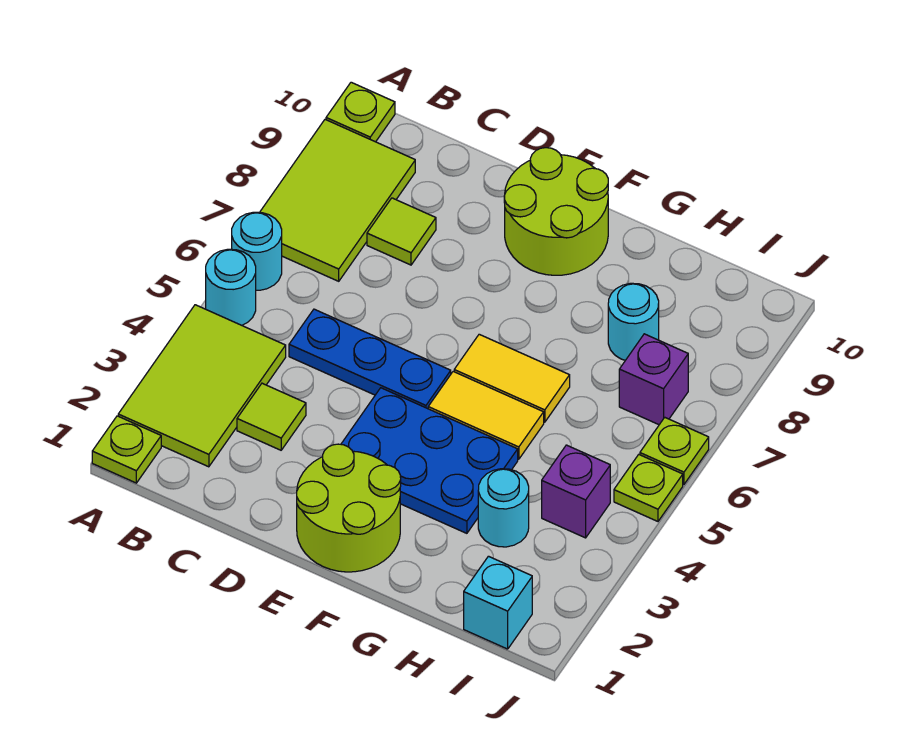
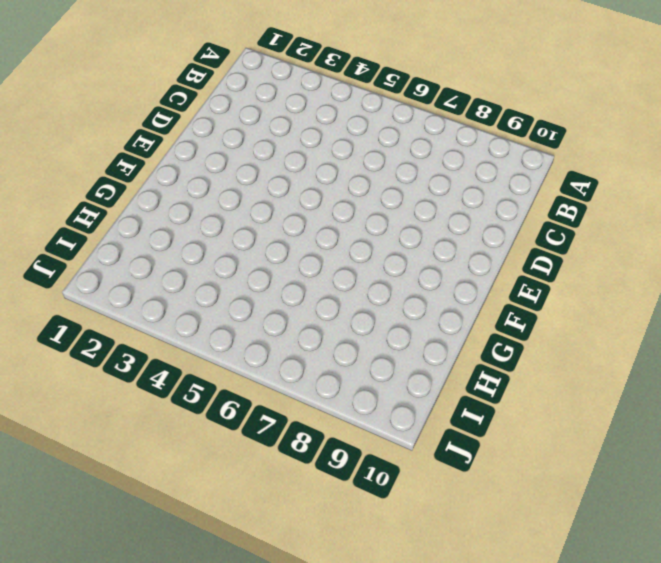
none -> lime 1x1 plate [92,416,161,483]
none -> lime 2x3 tile [118,305,286,467]
none -> cyan 1x1 round brick [206,249,256,325]

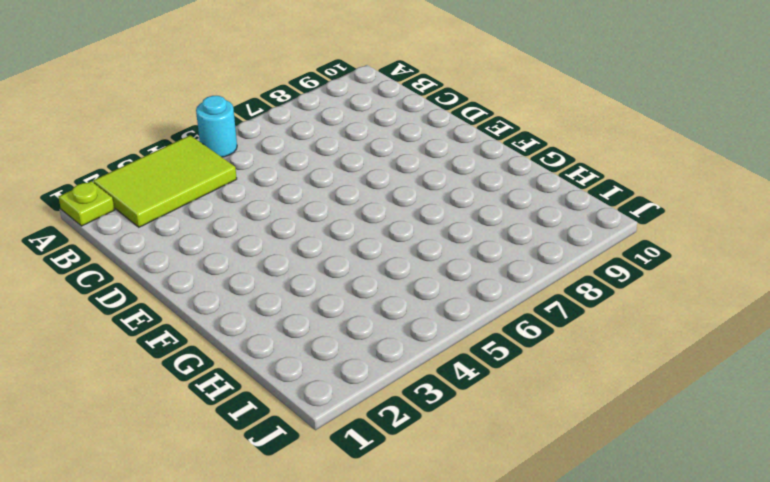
none -> cyan 1x1 round brick [232,212,282,290]
none -> lime 2x3 tile [260,120,415,281]
none -> lime 1x1 plate [326,82,395,142]

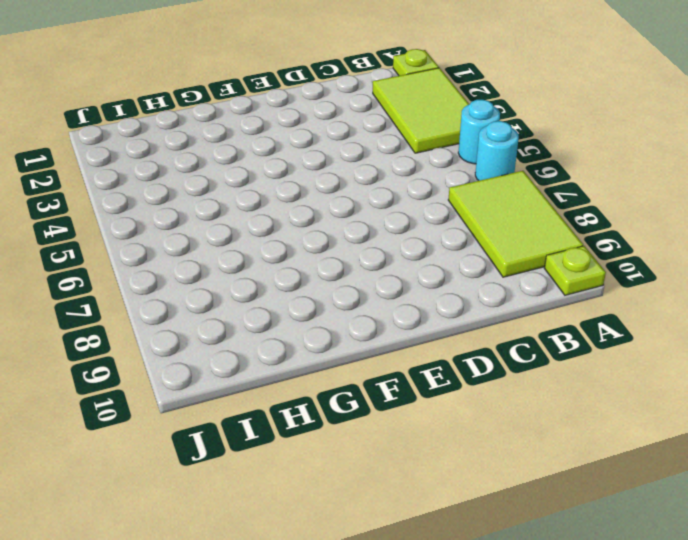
none -> lime 1x1 tile [237,383,306,450]
none -> blue 1x3 plate [289,309,451,409]
none -> lime 1x1 tile [367,198,436,265]

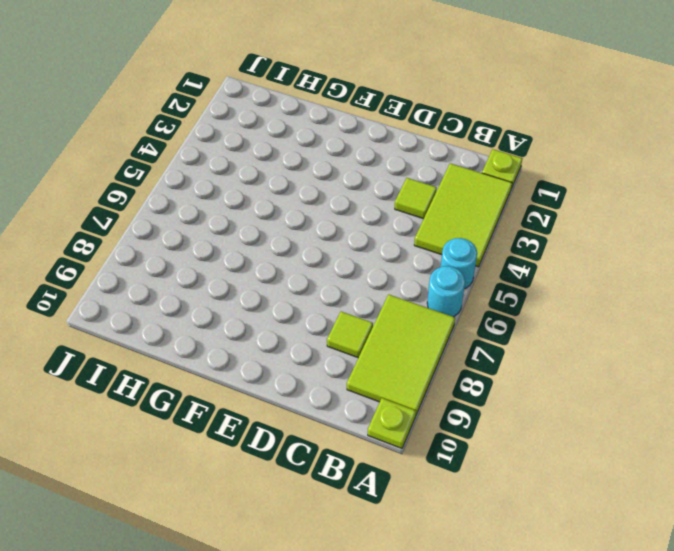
none -> blue 1x3 plate [289,309,451,409]
none -> lime 2x2 round brick [297,444,401,572]
none -> blue 2x3 plate [341,388,518,533]

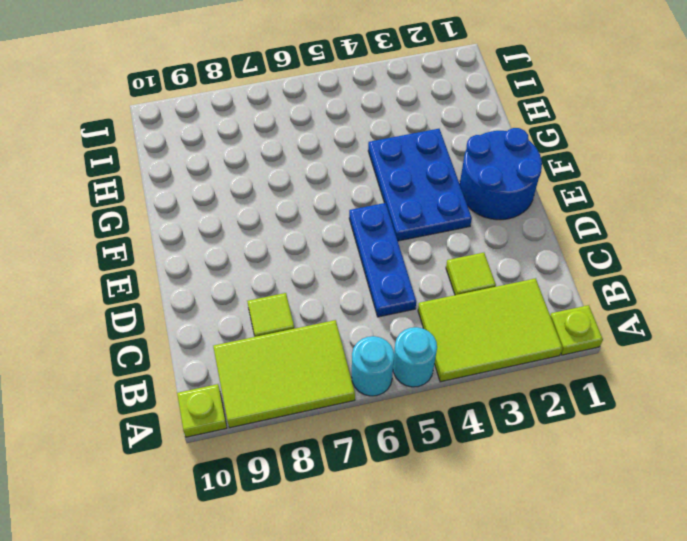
blue 2x2 round brick [460,128,542,220] -> lime 2x2 round brick [297,444,401,572]
none -> lime 2x2 round brick [504,148,608,275]
none -> yellow 1x2 tile [428,371,544,459]
none -> yellow 1x2 tile [454,334,570,422]

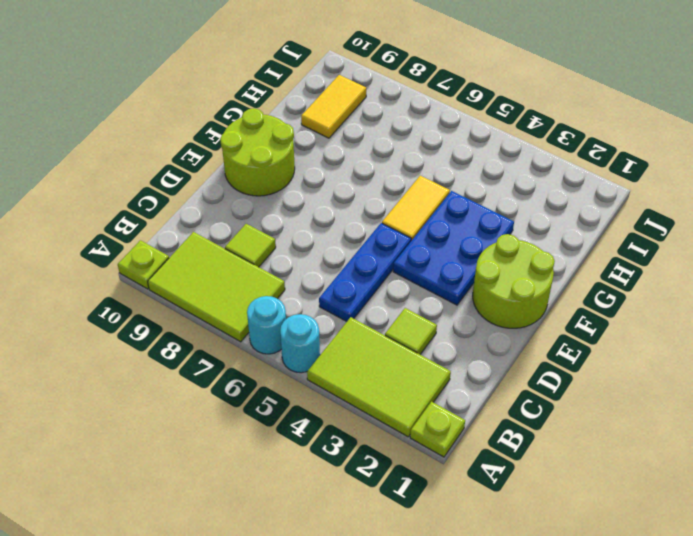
yellow 1x2 tile [301,75,366,138] -> yellow 1x2 tile moved to [454,334,570,422]
none -> cyan 1x1 round brick [478,469,529,547]
none -> cyan 1x1 round brick [608,283,659,360]
none -> cyan 1x1 brick [464,556,532,649]

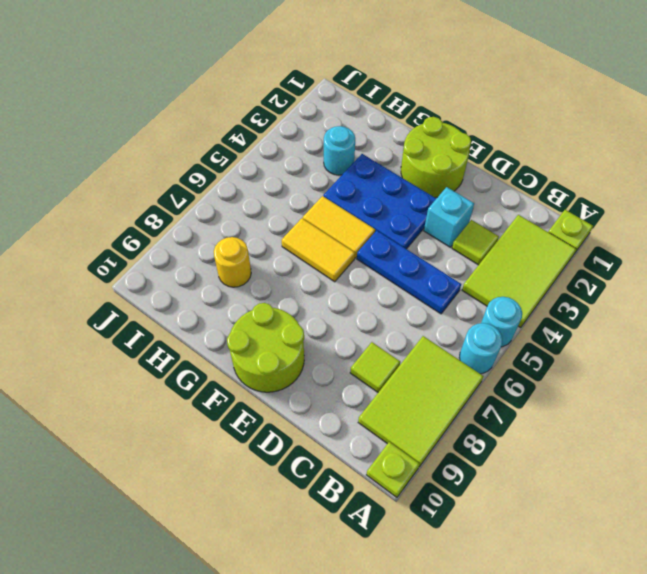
cyan 1x1 brick [424,187,474,247] -> cyan 1x1 brick moved to [464,556,532,649]
yellow 1x1 round brick [214,237,251,287] -> cyan 1x1 round brick [608,283,659,360]
none -> purple 1x1 brick [542,445,610,538]
none -> purple 1x1 brick [619,334,688,425]
none -> lime 1x1 plate [614,455,683,521]

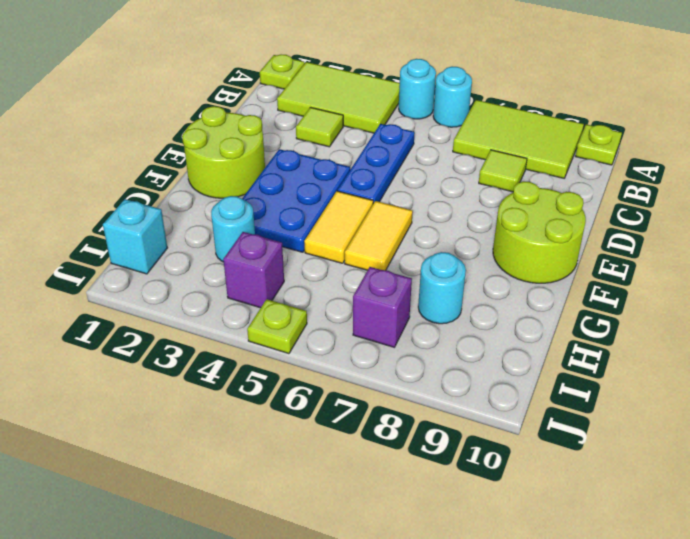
none -> lime 1x1 plate [640,418,709,484]

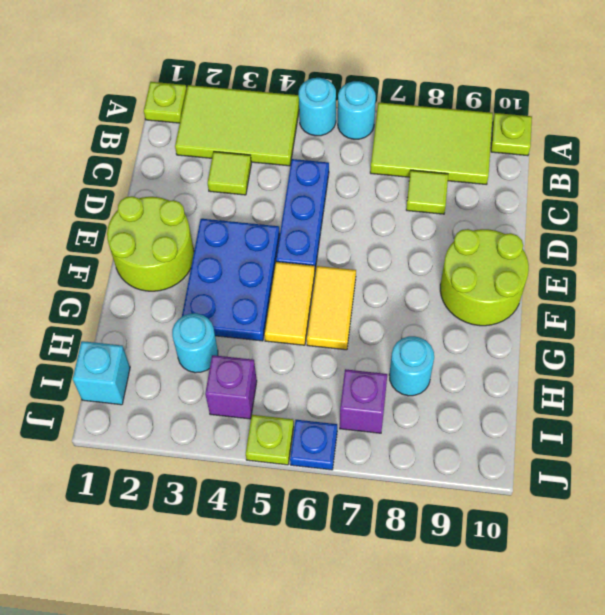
blue 1x1 plate [290,420,337,470] -> lime 1x1 plate [640,418,709,484]

